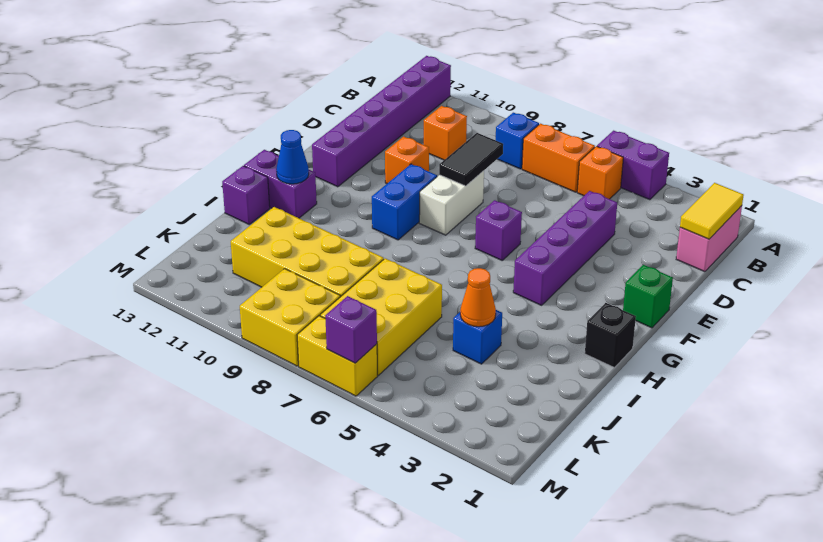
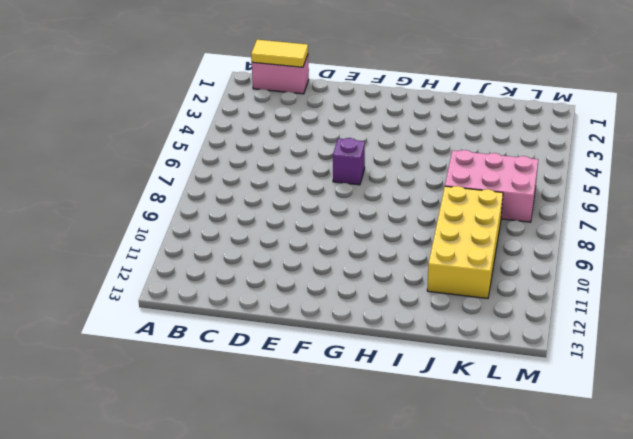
pink 2x3 brick [445,150,538,222] -> yellow 2x3 brick [320,258,442,375]
none -> purple 1x2 brick [597,131,669,200]
none -> purple 1x6 brick [312,56,451,187]
none -> orange 1x1 brick [577,146,623,199]

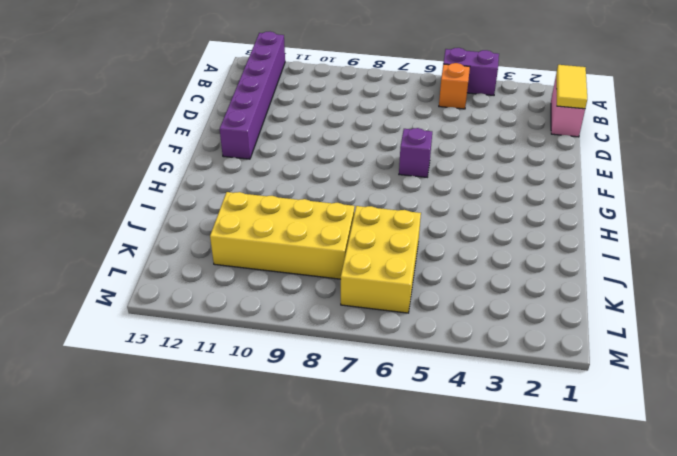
none -> orange 1x2 brick [522,124,595,192]
none -> blue 1x1 brick [496,113,539,169]
none -> orange 1x1 brick [424,106,467,160]

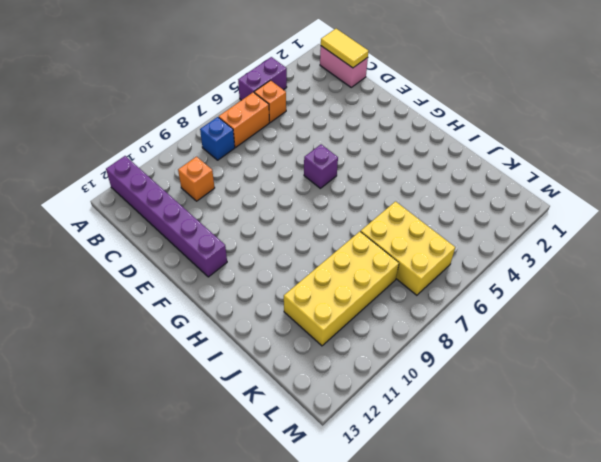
none -> purple 1x4 brick [513,191,617,305]
none -> white 1x2 brick [419,171,484,235]
none -> orange 1x1 brick [385,136,429,184]

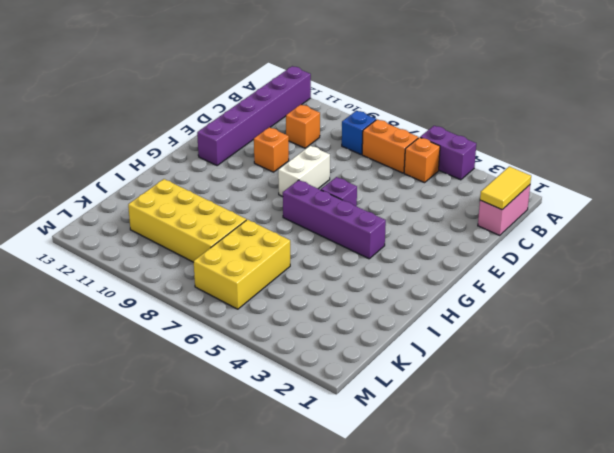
purple 1x4 brick [283,180,386,259] -> purple 1x4 brick turned to [513,191,617,305]
none -> green 1x1 brick [623,265,673,328]
none -> blue 1x2 brick [372,164,437,240]
none -> black 1x1 brick [585,303,636,368]

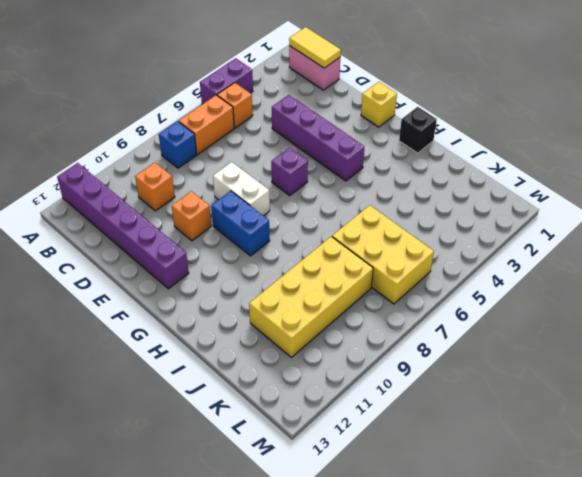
yellow 1x1 brick [361,82,397,127] -> green 1x1 brick [623,265,673,328]
none -> purple 1x2 brick [244,150,317,218]
none -> purple 1x1 brick [222,166,270,224]
none -> blue 1x1 brick [453,310,502,364]

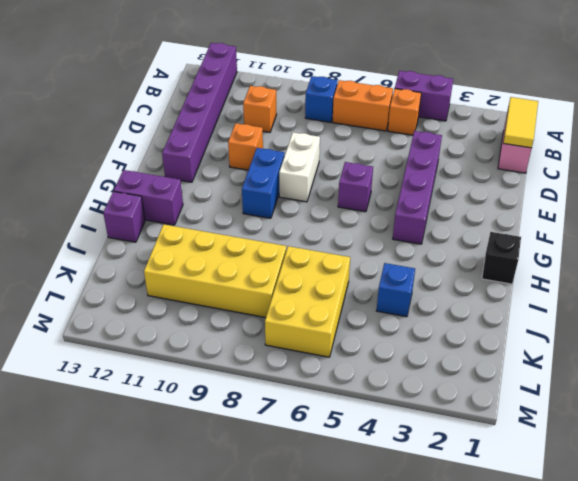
none -> green 1x1 brick [623,265,673,328]
none -> yellow 2x2 brick [240,269,340,366]
none -> yellow 1x2 brick [297,316,378,396]

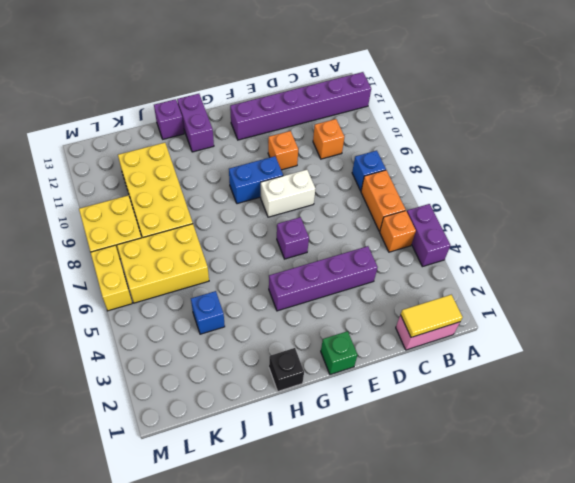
none -> black 1x2 tile [439,133,503,186]
none -> blue 1x1 cone [276,130,309,184]
none -> orange 1x1 cone [460,268,496,327]

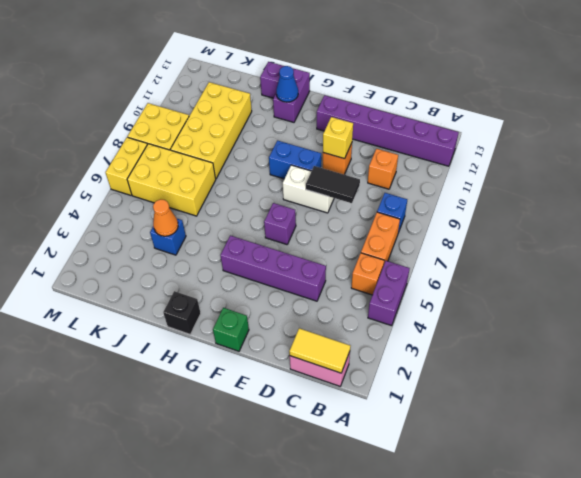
yellow 1x1 brick [323,117,353,159] -> none
none -> purple 1x1 brick [325,296,377,363]

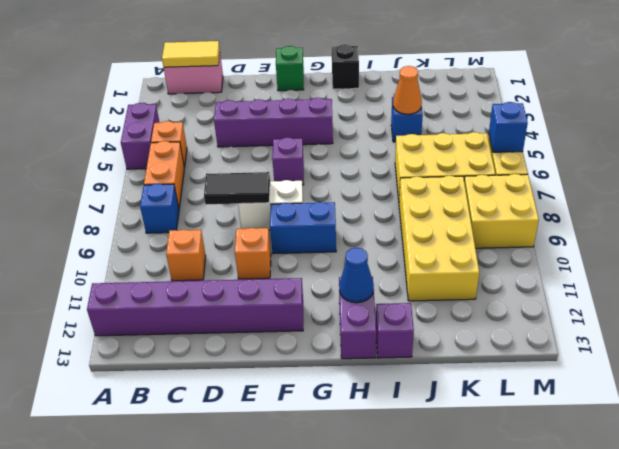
blue 1x1 brick [489,102,528,152] -> purple 1x1 brick [325,296,377,363]

